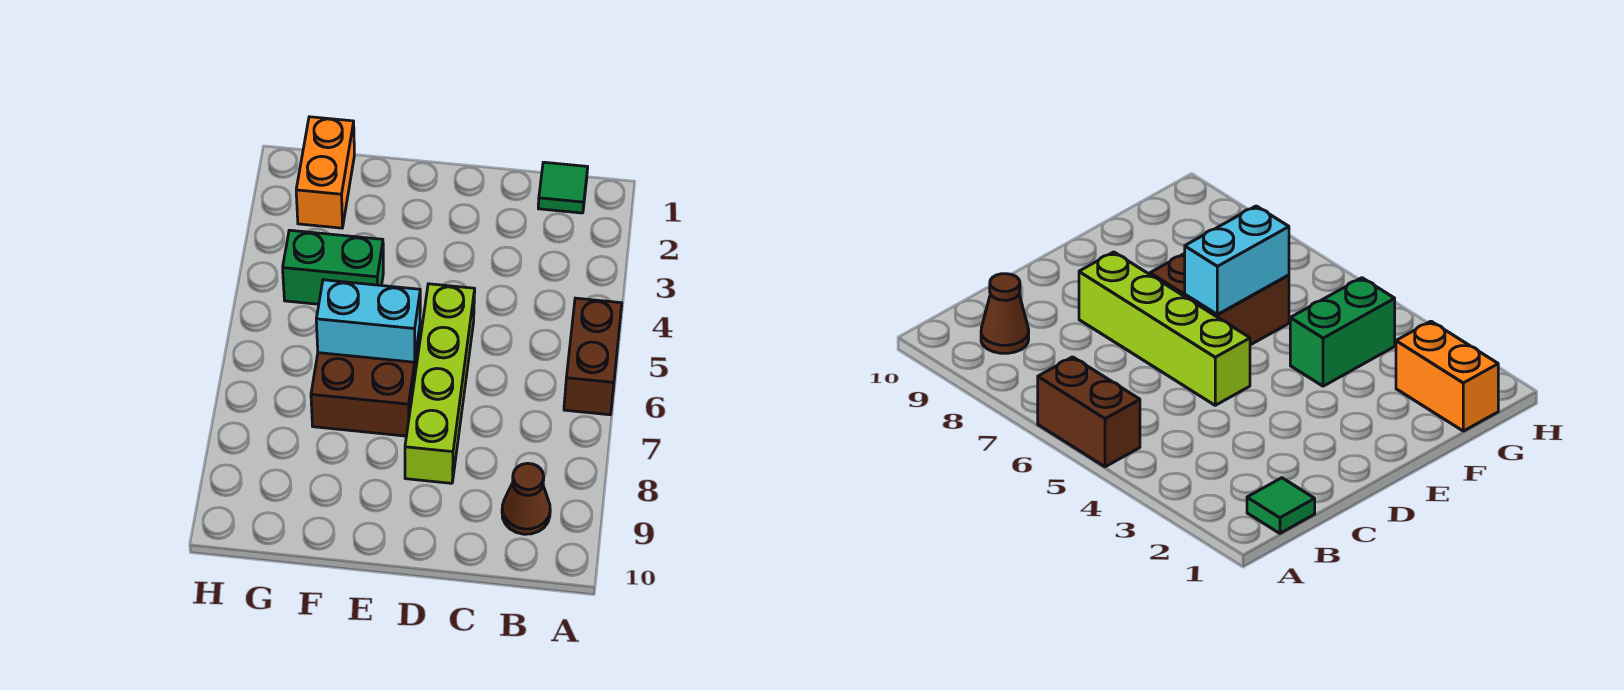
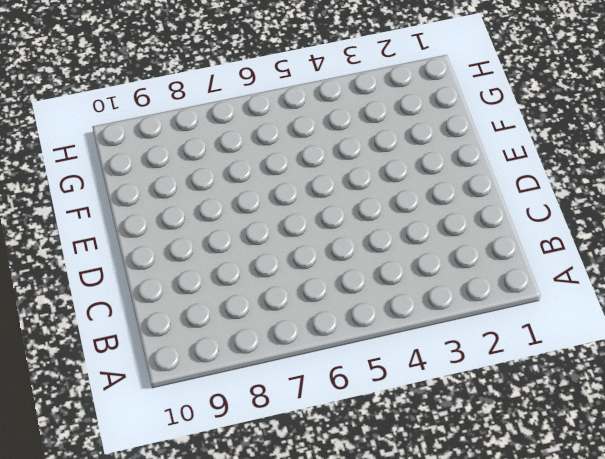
none -> brown 1x2 brick [564,298,622,415]
none -> green 1x1 tile [538,162,588,213]

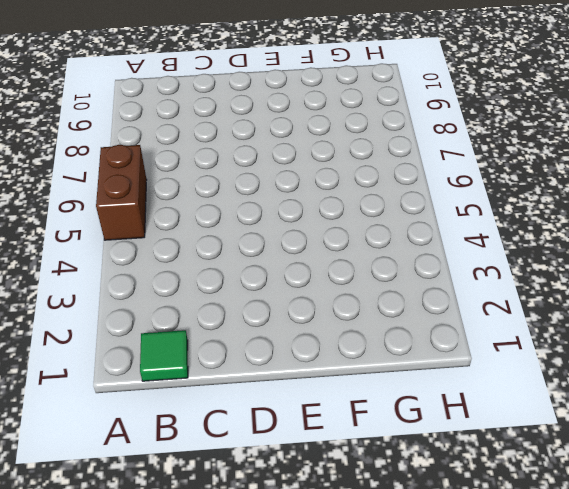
none -> brown 1x1 cone [502,463,550,534]
none -> lime 1x4 brick [405,284,475,483]

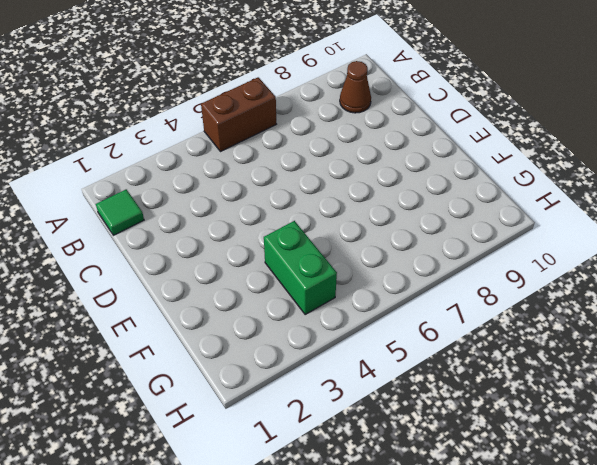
none -> lime 1x4 brick [405,284,475,483]
none -> brown 2x2 brick [311,327,420,436]

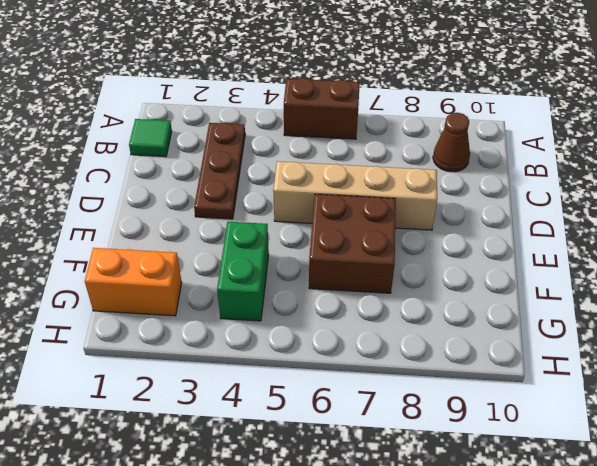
brown 1x3 plate [194,123,245,219] -> none
tan 1x4 brick [273,161,437,230] -> lime 1x4 brick [405,284,475,483]
none -> cyan 1x2 brick [316,280,420,362]

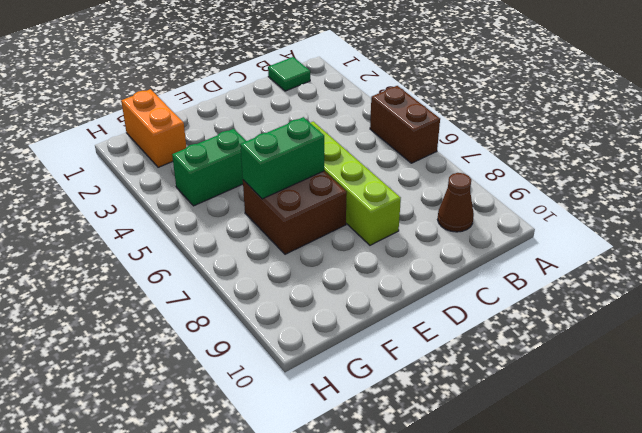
green 1x2 brick [240,117,324,199] -> cyan 1x2 brick [316,280,420,362]

